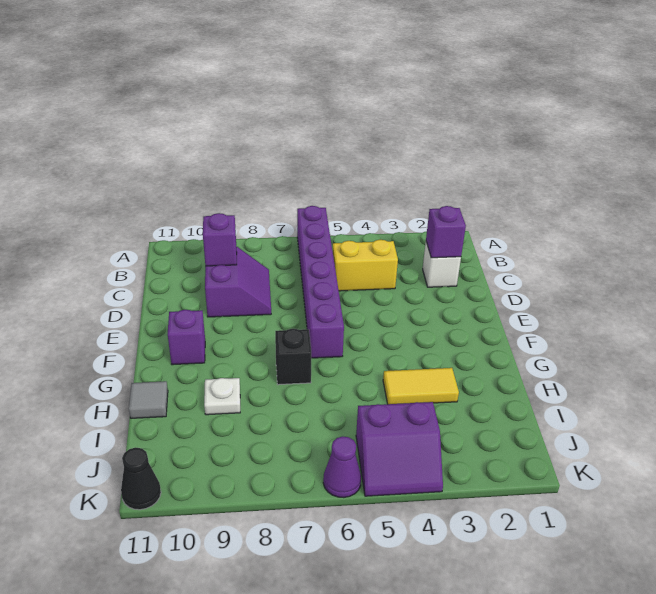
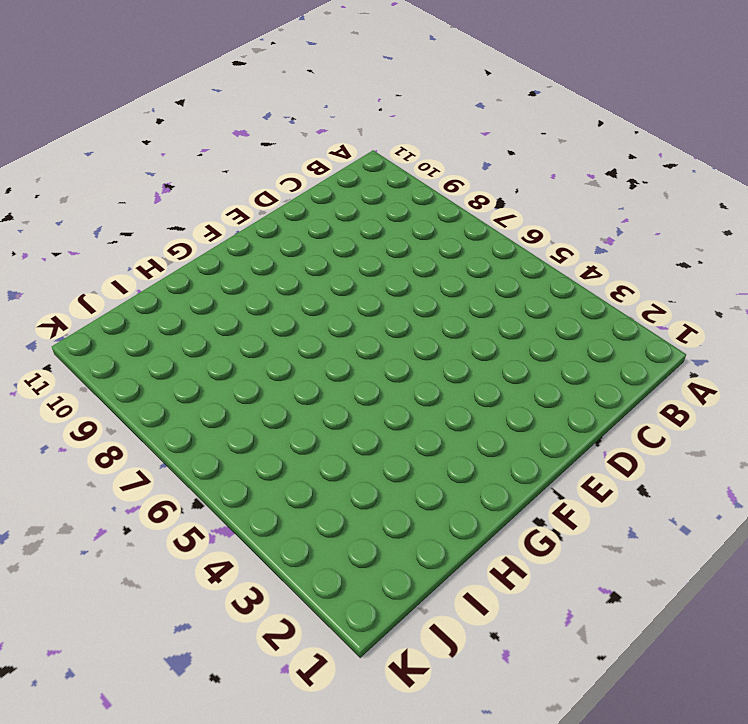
none -> purple 1x6 brick [297,206,344,358]
none -> white 1x1 brick [423,242,461,287]
none -> yellow 1x2 brick [333,239,398,291]

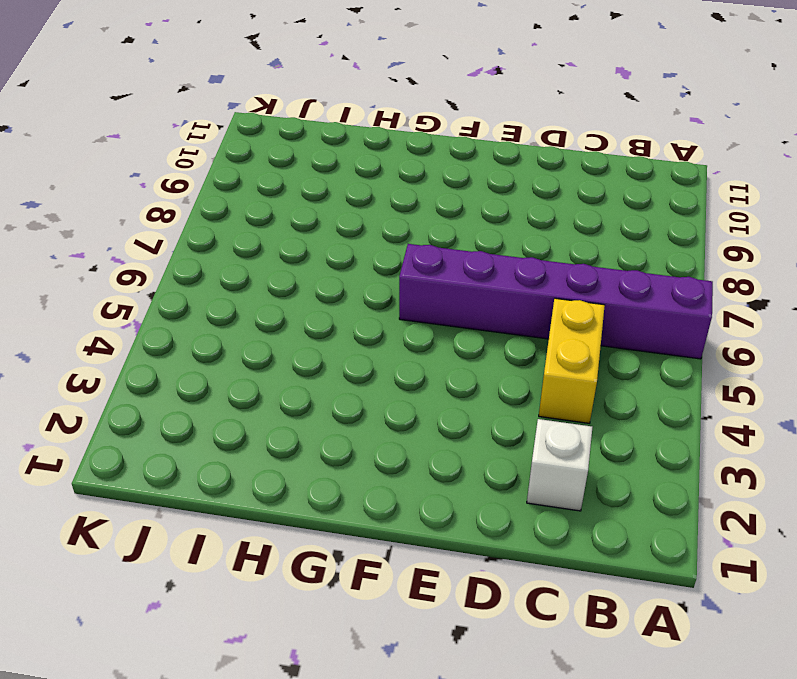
none -> purple 2x2 slope [205,247,271,317]
none -> purple 1x1 brick [168,310,205,365]
none -> black 1x1 brick [275,329,311,385]

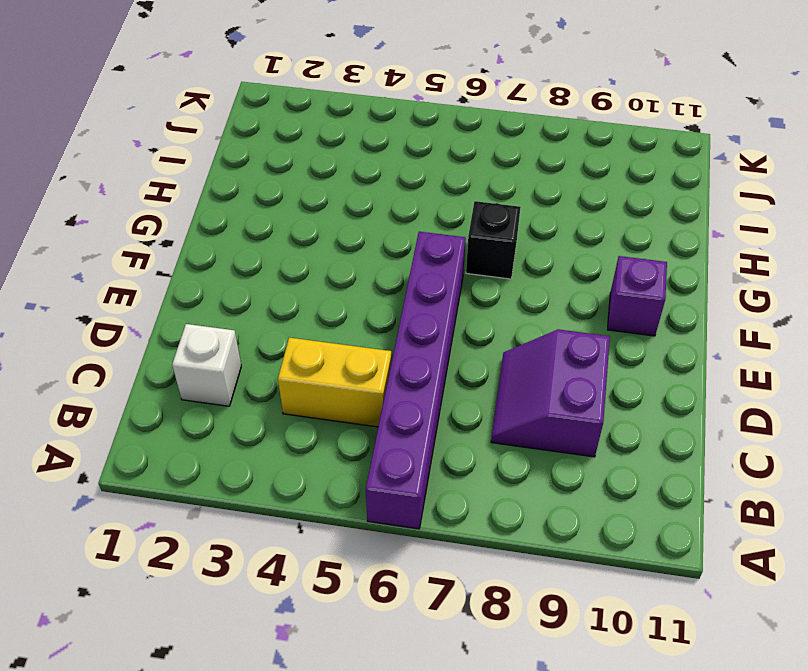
none -> yellow 1x2 tile [383,368,459,404]
none -> white 1x1 plate [204,378,240,415]
none -> grey 1x1 tile [129,381,168,418]

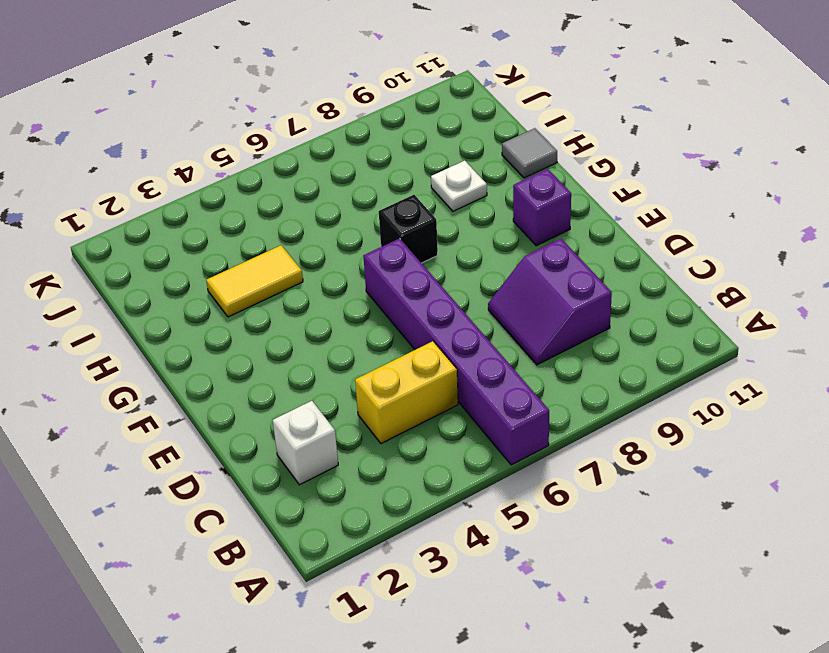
none -> purple 2x2 slope [356,402,443,496]
none -> purple 1x1 cone [323,436,361,498]
none -> black 1x1 cone [121,448,161,510]

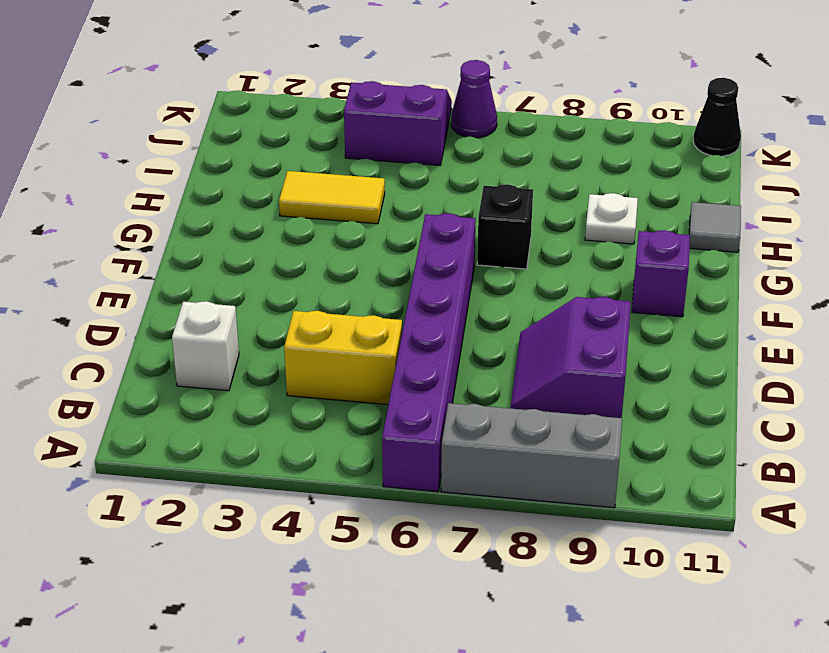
grey 1x3 brick [441,403,622,508] -> none
none -> purple 1x1 brick [426,206,466,258]
none -> purple 1x1 brick [203,213,237,266]

